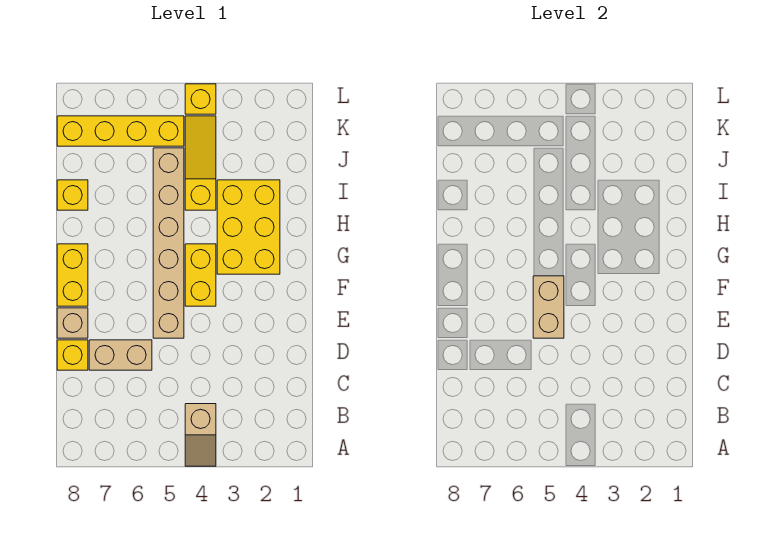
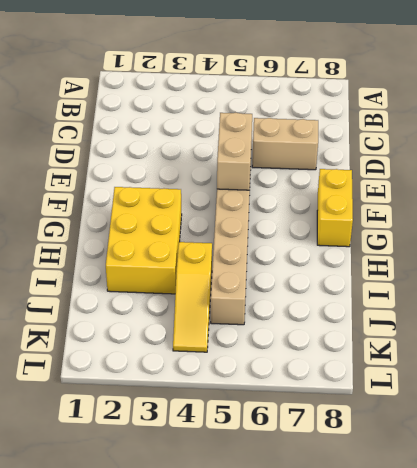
none -> tan 1x2 slope [185,404,216,466]
none -> yellow 1x1 brick [57,340,88,370]
none -> tan 1x1 brick [57,308,88,338]

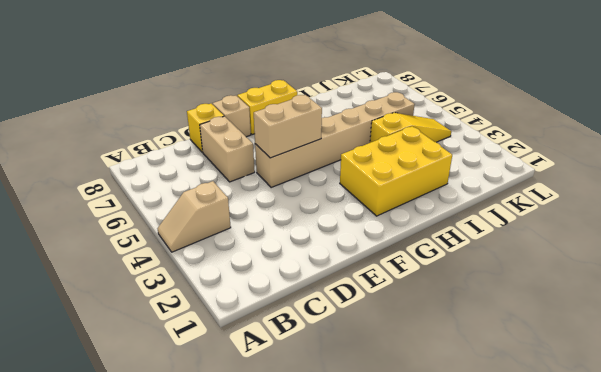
none -> yellow 1x2 brick [185,244,216,306]
none -> yellow 1x1 brick [57,180,88,210]
none -> yellow 1x4 brick [57,116,184,146]

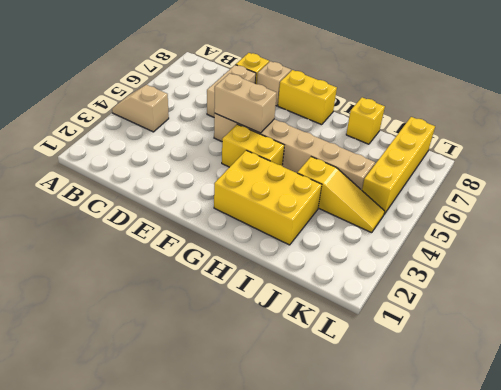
none -> yellow 1x1 brick [185,84,216,114]

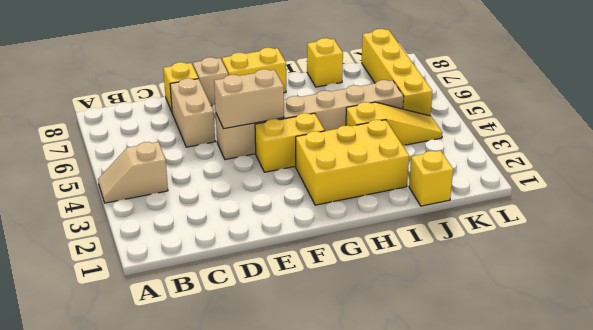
yellow 1x1 brick [409,151,453,206] -> yellow 1x1 brick moved to [185,84,216,114]

